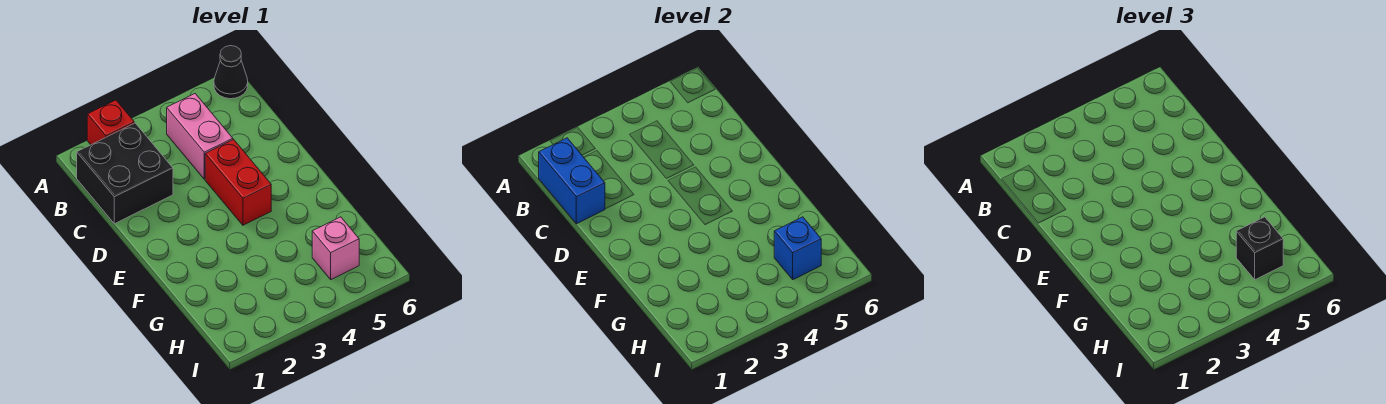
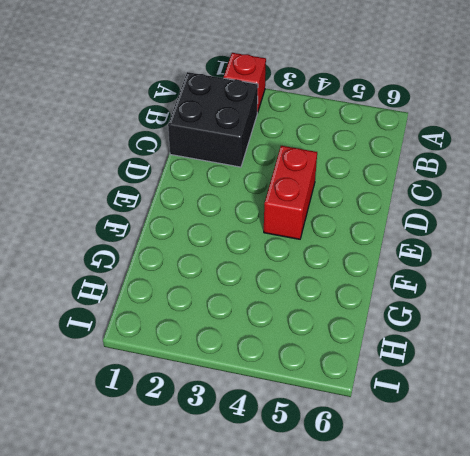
none -> black 1x1 cone [214,46,248,99]
none -> pink 1x2 brick [167,94,233,179]

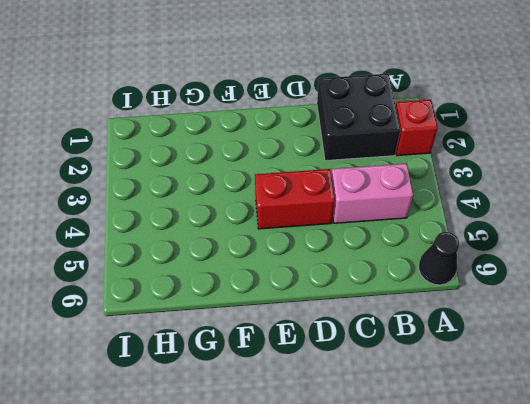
none -> pink 1x1 brick [312,217,359,279]
none -> blue 1x2 brick [539,138,605,224]

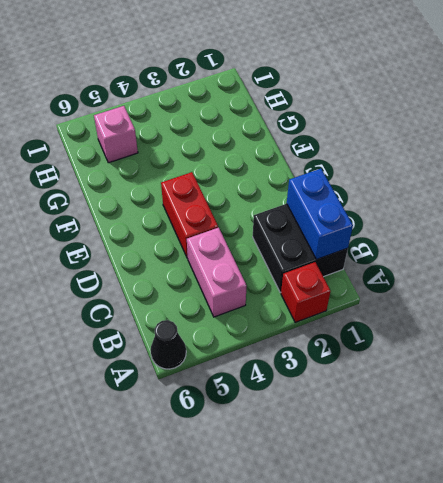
none -> blue 1x1 brick [774,217,821,279]
none -> black 1x1 brick [1236,217,1283,279]

